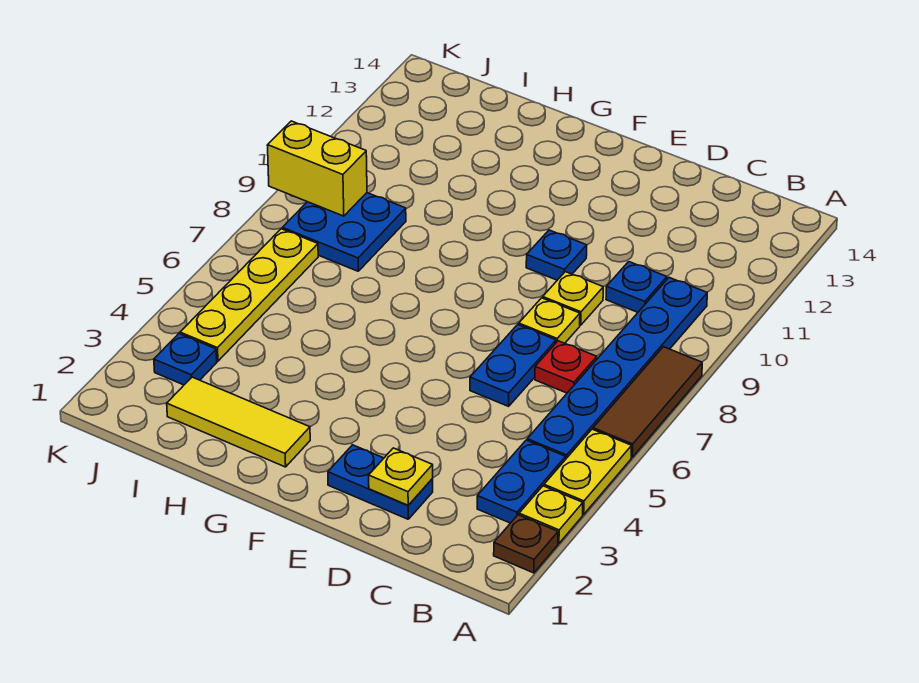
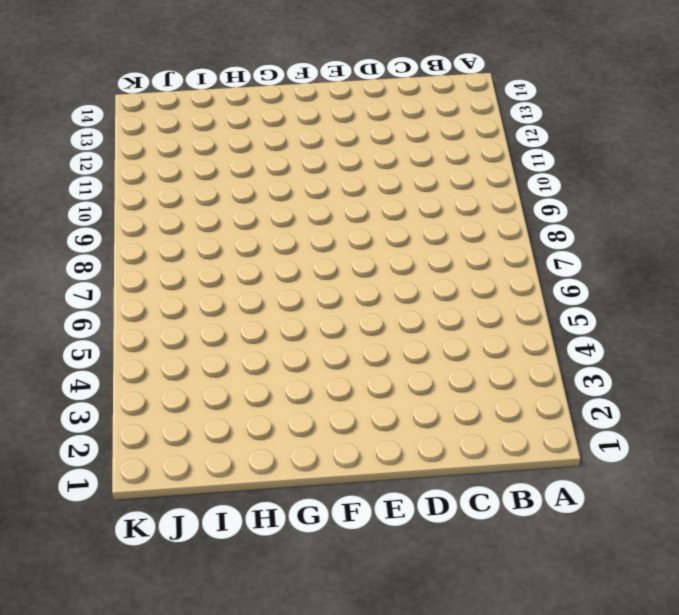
none -> brown 1x1 plate [494,515,558,573]
none -> yellow 1x1 plate [519,486,583,544]
none -> yellow 1x2 plate [544,429,632,514]

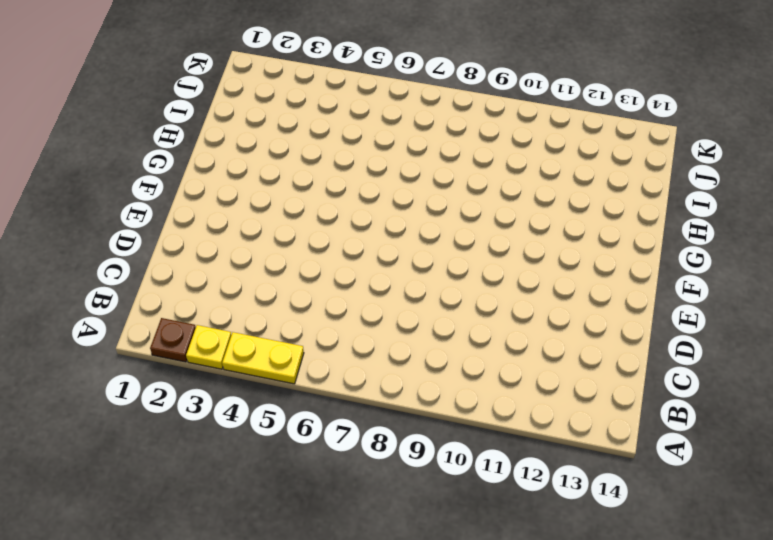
none -> brown 1x3 tile [593,347,702,457]
none -> blue 1x2 plate [477,440,566,523]
none -> blue 1x6 plate [527,278,707,458]

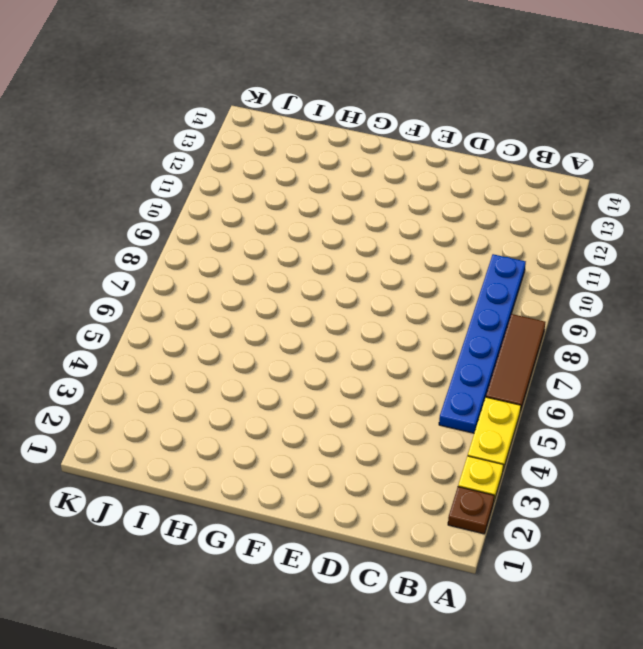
none -> blue 1x2 plate [477,440,566,523]
none -> red 1x1 plate [535,341,597,393]
none -> blue 1x1 plate [606,262,667,312]

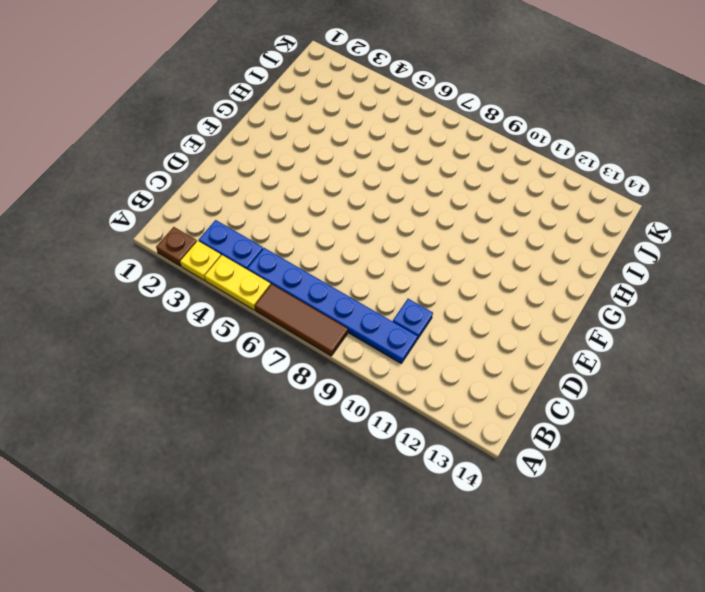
none -> red 1x1 plate [535,341,597,393]
none -> blue 1x2 plate [328,445,433,519]
none -> blue 1x2 plate [470,325,556,406]

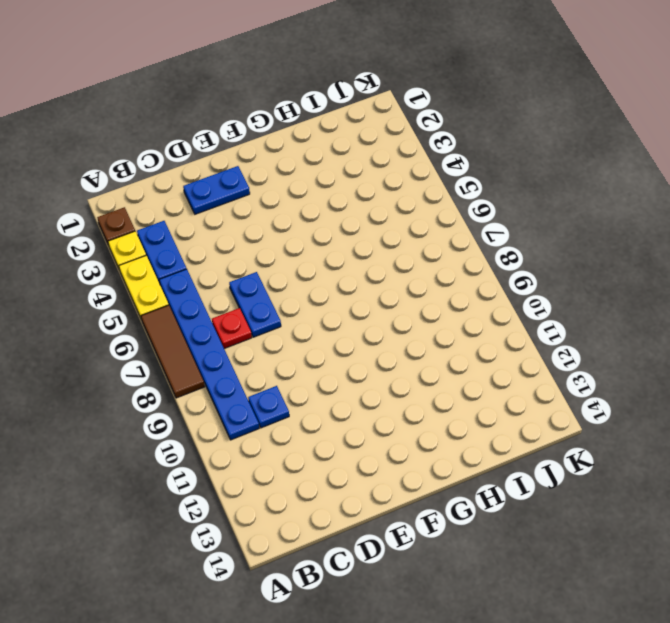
none -> yellow 1x1 plate [519,298,580,343]
none -> yellow 1x1 plate [543,272,603,325]
none -> blue 1x1 plate [526,230,587,280]

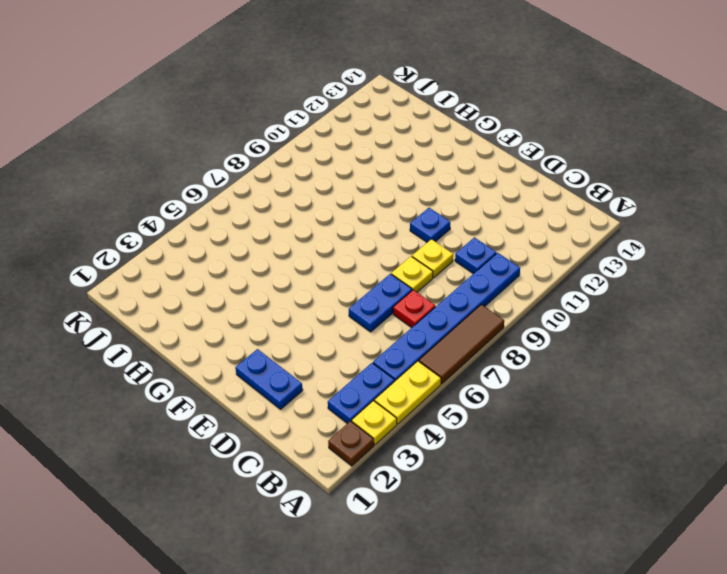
none -> yellow 1x3 tile [167,377,310,467]
none -> blue 2x2 plate [282,193,406,271]
none -> blue 1x1 plate [154,334,217,385]

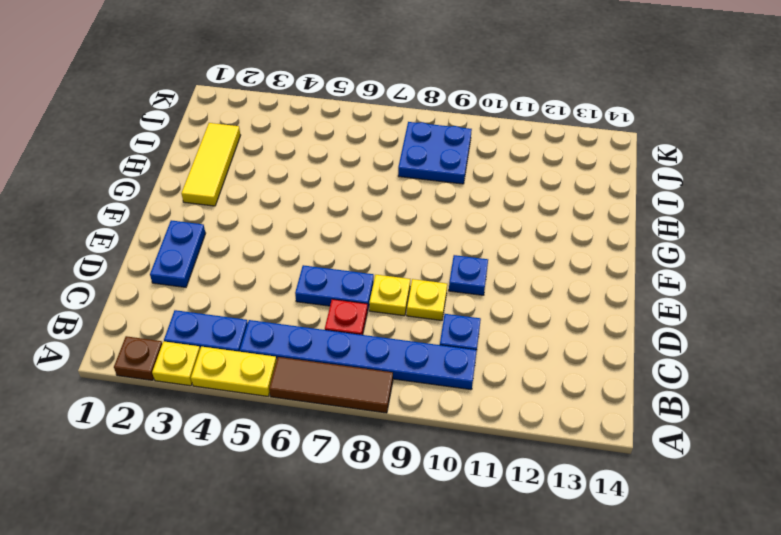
none -> blue 1x1 plate [154,334,217,385]
none -> yellow 1x4 plate [180,229,318,361]
none -> yellow 1x1 plate [369,448,433,505]

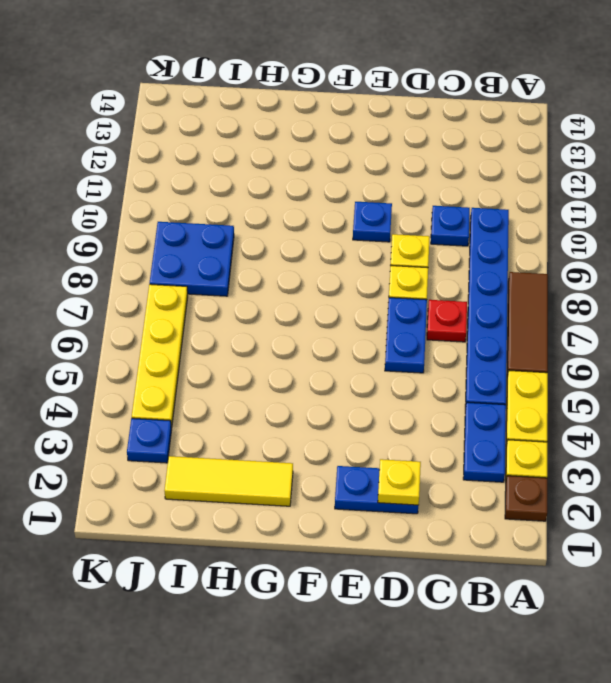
none -> yellow 1x2 brick [267,121,367,216]

